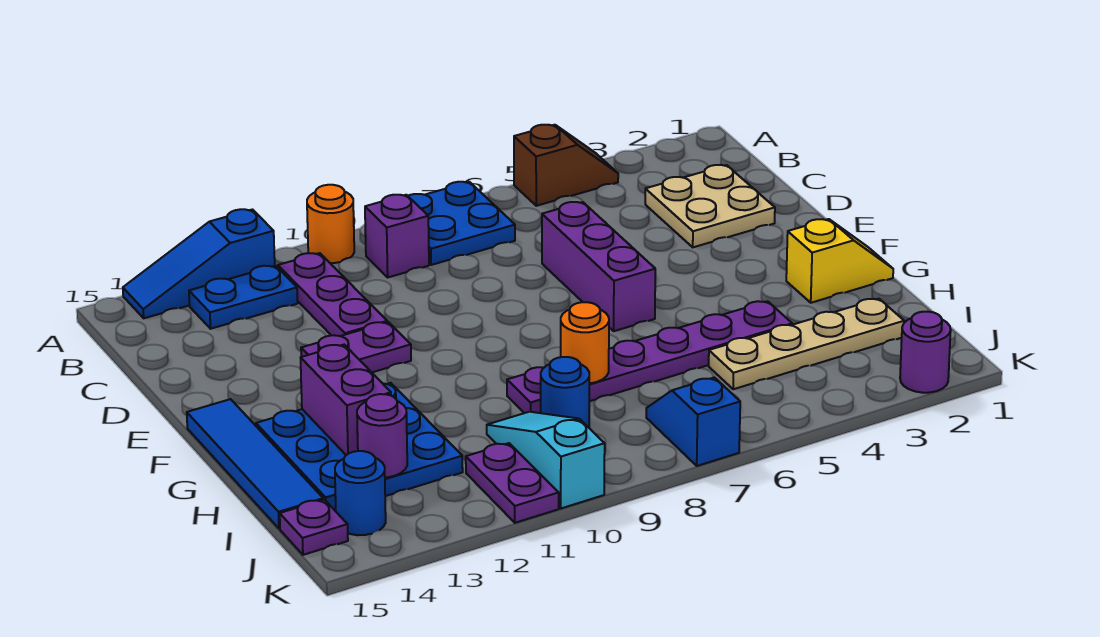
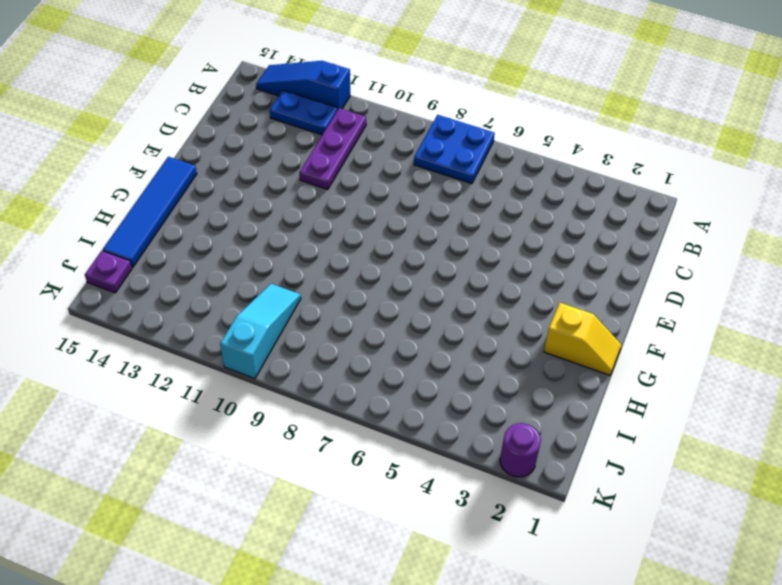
none -> brown 1x2 slope [514,125,618,206]
none -> orange 1x1 round brick [307,185,354,263]
none -> purple 1x1 brick [365,195,429,277]

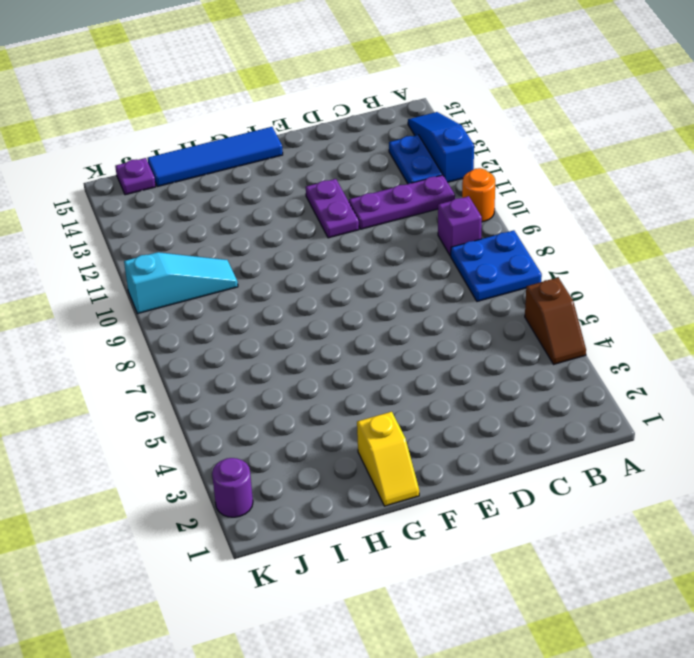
none -> tan 2x2 plate [645,165,775,247]
none -> purple 1x3 brick [542,202,655,331]
none -> blue 3x3 plate [256,383,463,511]

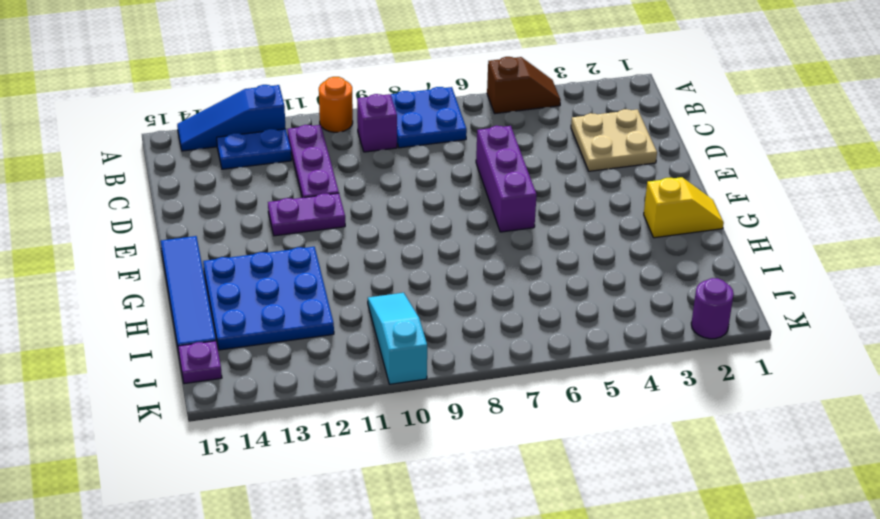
none -> purple 1x6 plate [507,301,792,413]
none -> tan 1x4 plate [709,299,904,389]
none -> blue 1x1 round brick [541,357,589,428]

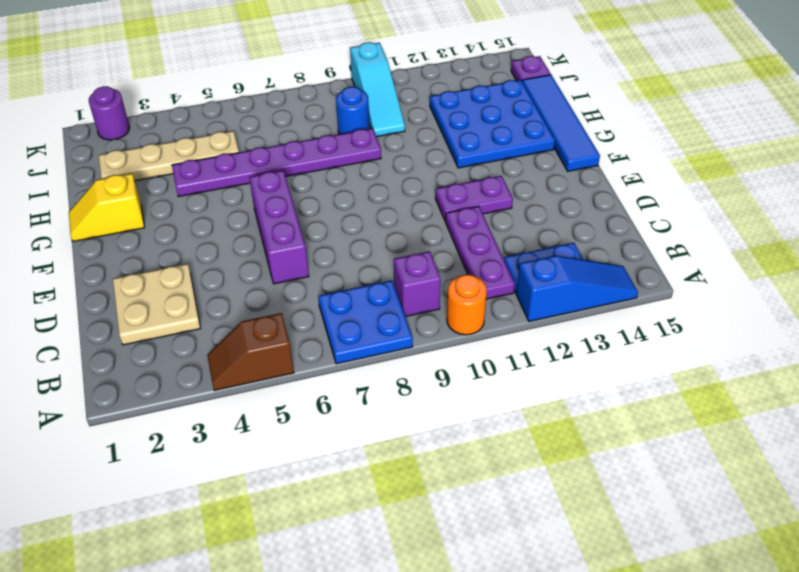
none -> blue 1x2 slope [646,377,740,466]
none -> purple 1x2 plate [466,443,559,523]
none -> blue 1x1 round brick [335,451,386,535]

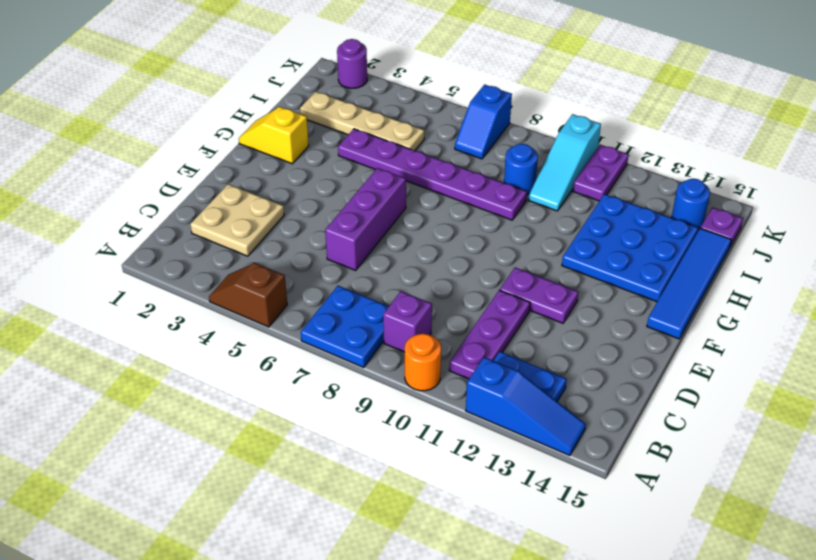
none -> purple 1x2 brick [301,345,391,455]
none -> orange 1x1 round brick [561,302,609,383]
none -> purple 1x1 round brick [357,394,407,477]

